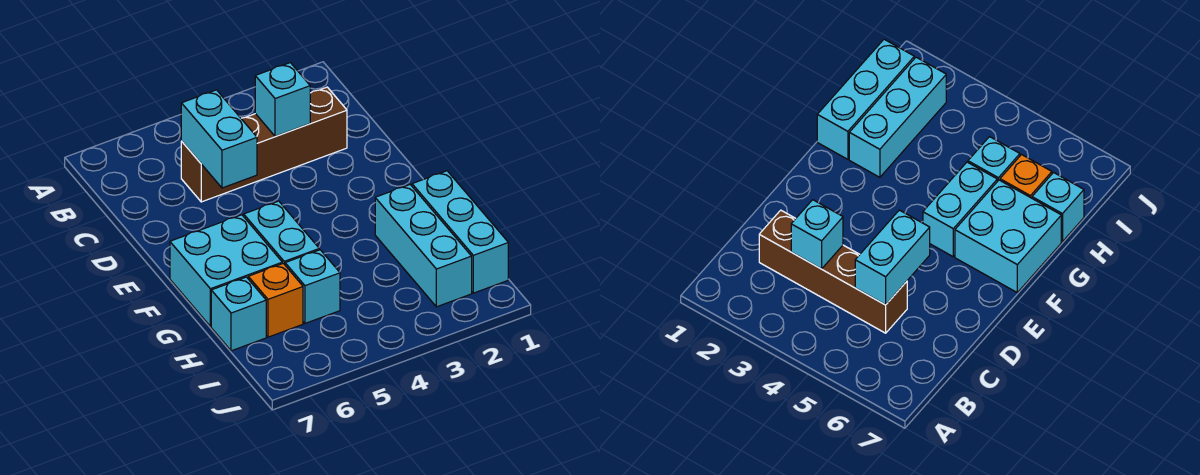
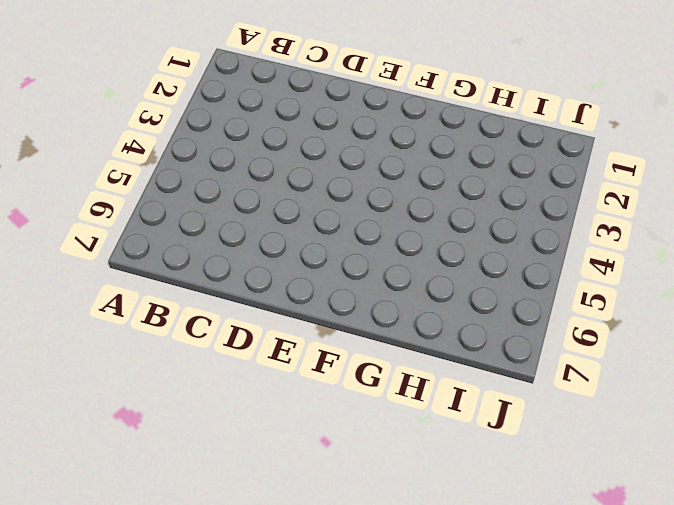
none -> brown 1x4 brick [181,87,347,202]
none -> cyan 1x2 brick [244,201,319,265]

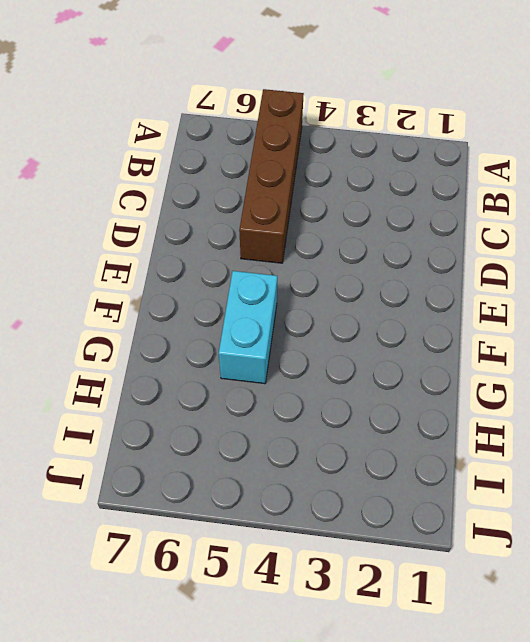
brown 1x4 brick [239,89,304,263] -> brown 1x4 brick turned to [181,87,347,202]
none -> cyan 2x2 brick [170,215,282,326]
none -> cyan 1x3 brick [412,171,508,293]

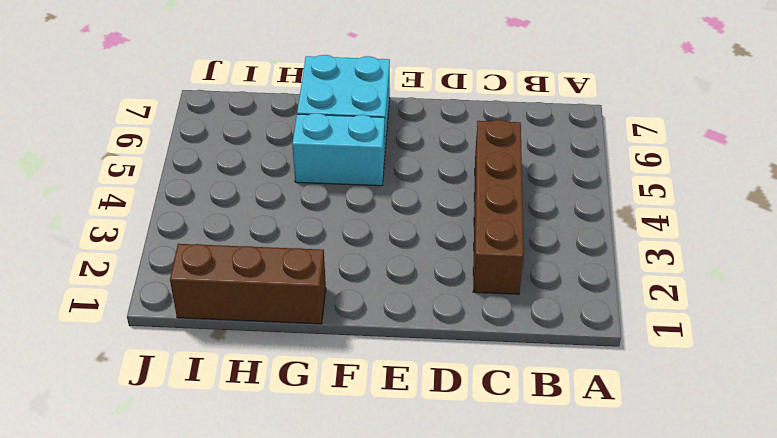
brown 1x3 brick [170,244,326,324] -> cyan 1x3 brick [412,171,508,293]
none -> cyan 1x3 brick [375,185,472,307]
none -> cyan 1x1 brick [285,250,340,323]

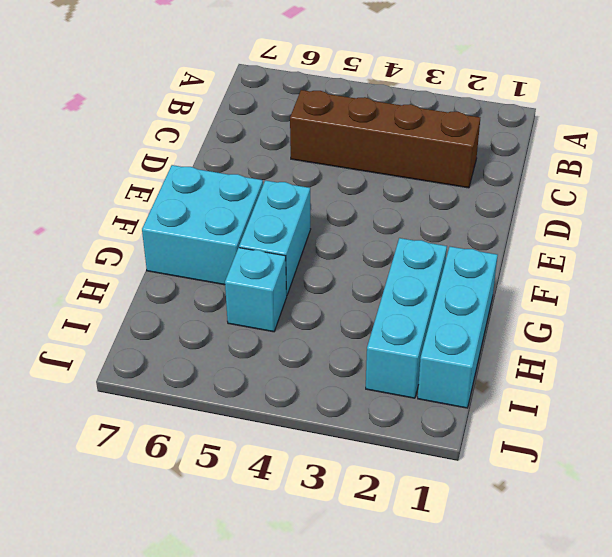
none -> orange 1x1 brick [248,263,303,337]
none -> cyan 1x1 brick [211,277,266,351]

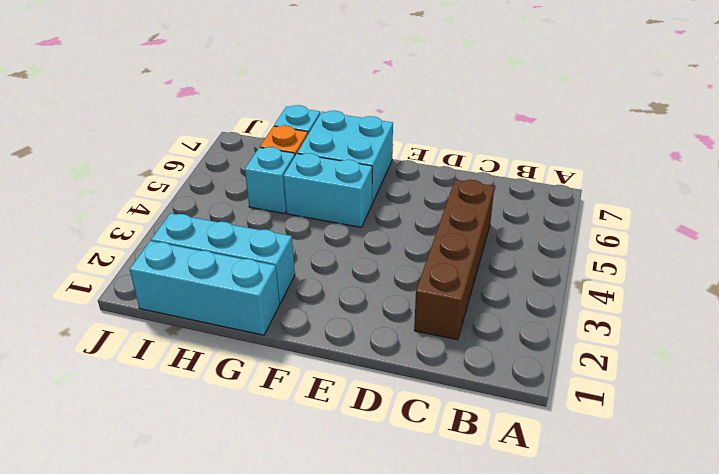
none -> cyan 1x1 brick [255,63,310,136]
none -> cyan 1x2 brick [181,90,257,188]

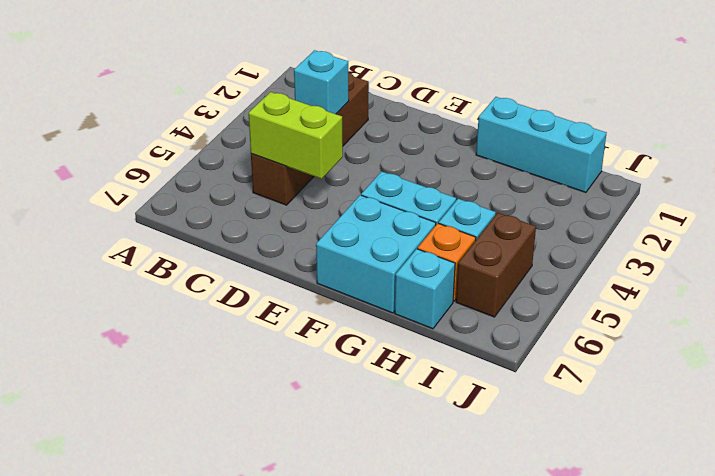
lime 1x2 brick [249,92,343,179] -> cyan 1x2 brick [181,90,257,188]
brown 1x2 brick [456,213,536,317] -> none
none -> cyan 1x3 brick [375,185,472,307]

